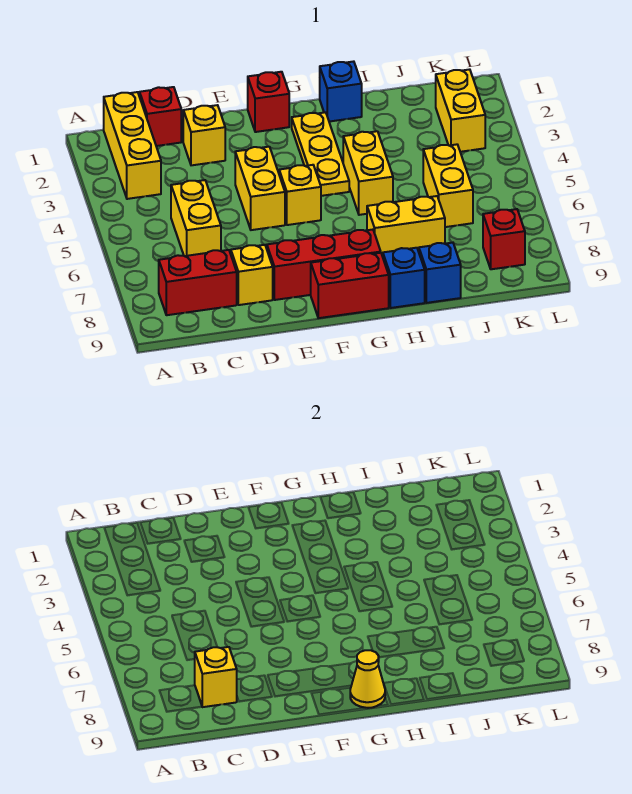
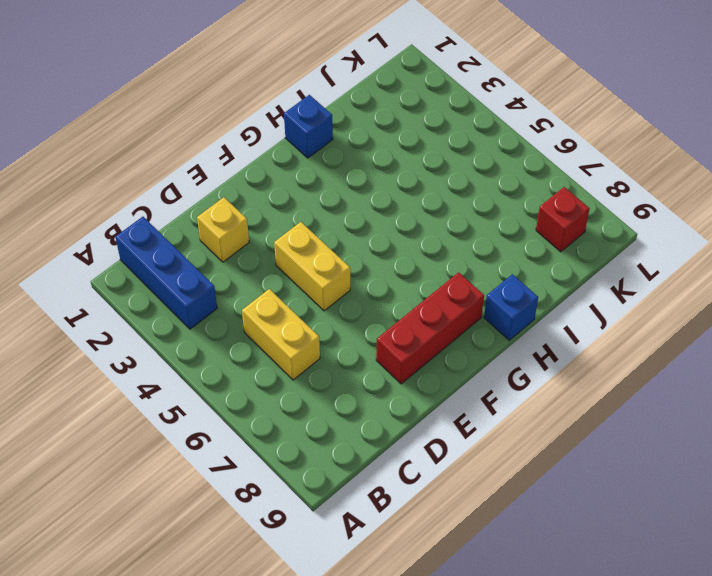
blue 1x3 brick [115,217,217,329] -> yellow 1x3 brick [104,92,161,199]
none -> red 1x2 brick [159,250,237,315]
none -> red 1x1 brick [140,87,181,146]
none -> yellow 1x1 brick [231,245,273,305]

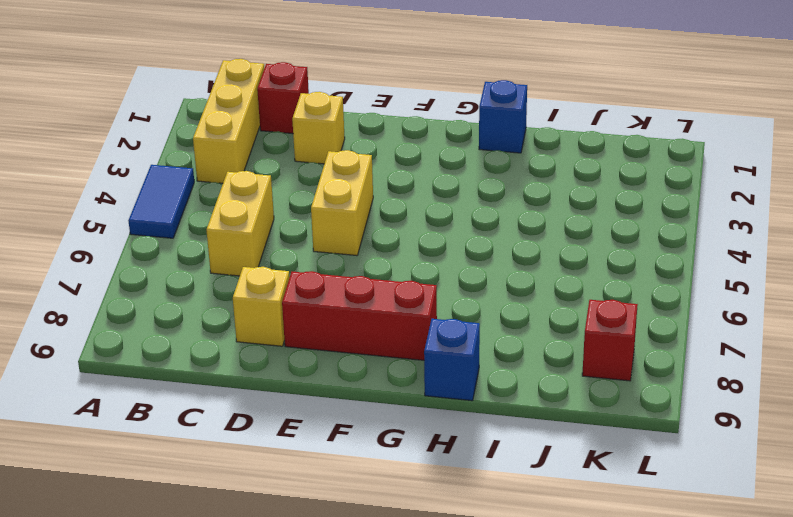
blue 1x2 tile [128,165,194,238] -> none
none -> red 1x2 brick [159,250,237,315]
none -> red 1x1 brick [248,72,289,132]
none -> yellow 1x1 brick [279,165,321,225]

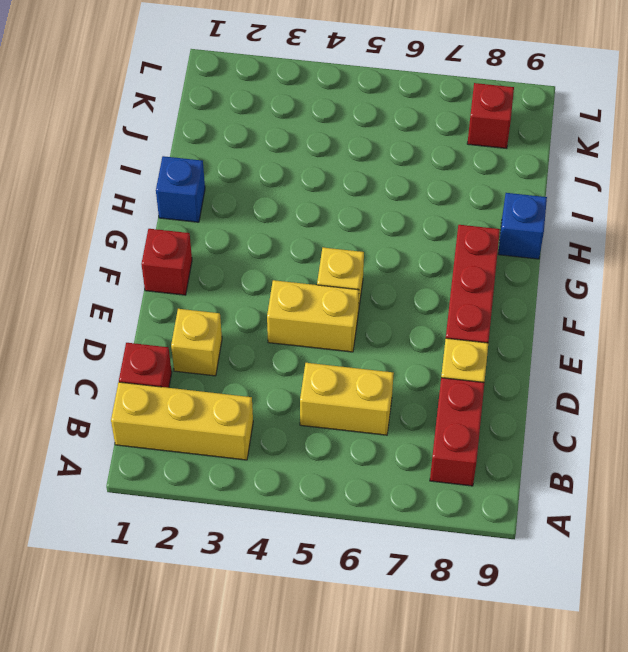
none -> red 1x2 brick [311,253,389,318]
none -> yellow 1x3 plate [292,112,349,196]
none -> yellow 1x2 brick [343,131,393,215]

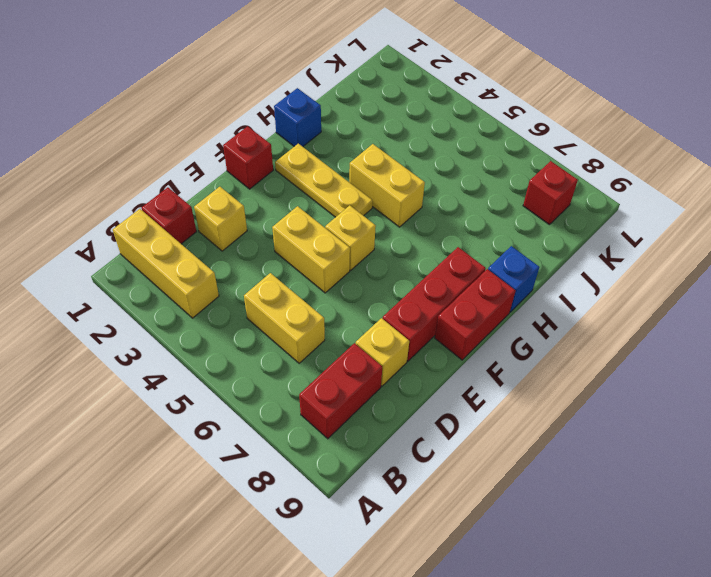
none -> yellow 1x2 brick [367,196,445,257]
none -> blue 1x1 brick [419,243,461,303]
none -> yellow 1x2 brick [423,144,473,227]

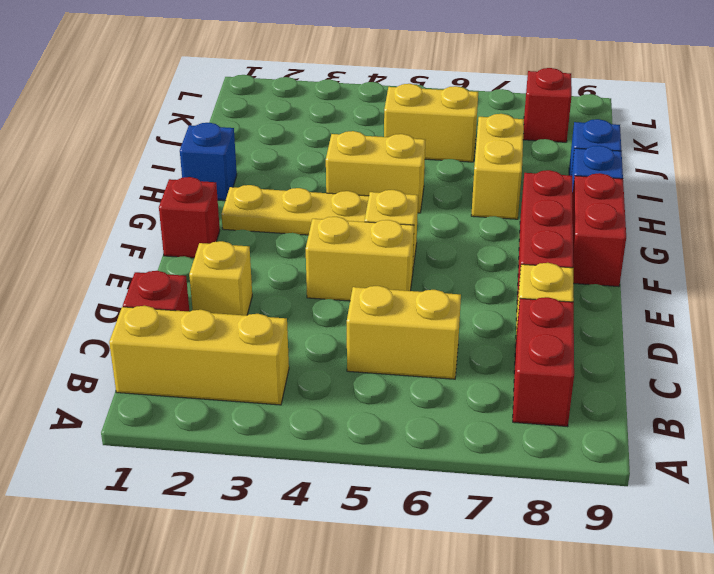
none -> yellow 1x2 brick [436,69,485,152]
none -> yellow 1x1 brick [195,647,237,707]
none -> yellow 1x1 cone [350,650,385,708]

